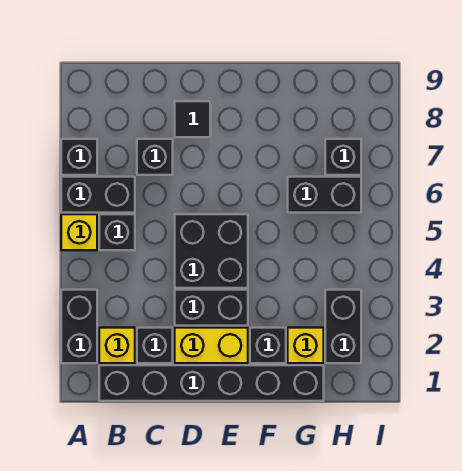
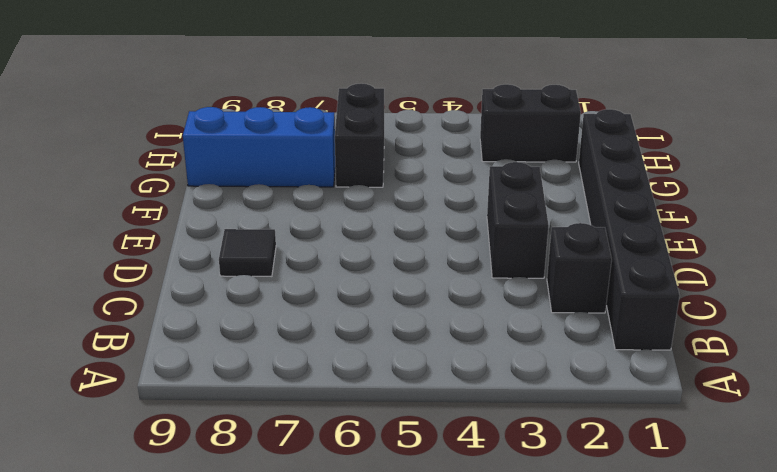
blue 1x3 brick [183,107,335,187] -> none
none -> black 1x2 brick [61,290,97,363]
none -> yellow 1x1 brick [61,214,97,250]
none -> black 1x2 brick [61,177,135,213]

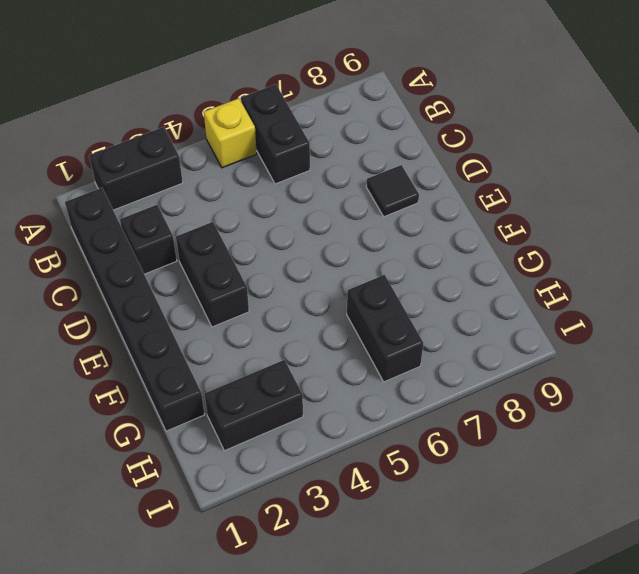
none -> black 1x1 brick [61,139,97,175]
none -> yellow 1x1 brick [99,328,135,363]
none -> black 1x1 brick [99,214,135,250]

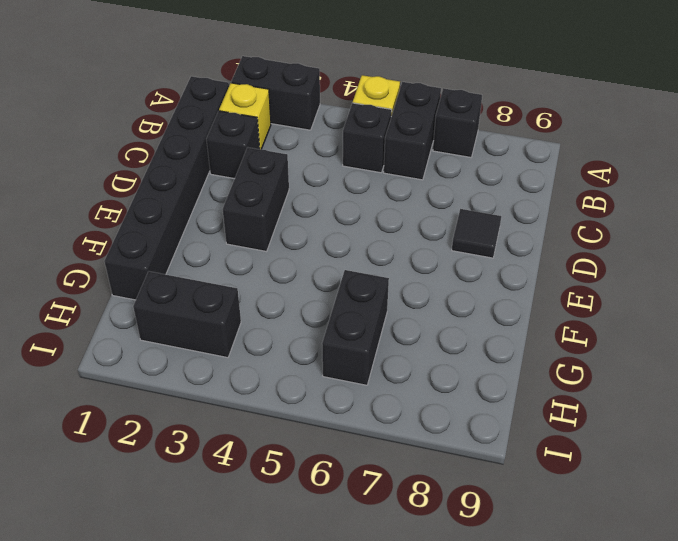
none -> black 1x1 brick [137,139,173,175]
none -> yellow 1x2 brick [175,328,248,363]
none -> black 2x2 brick [175,214,248,288]

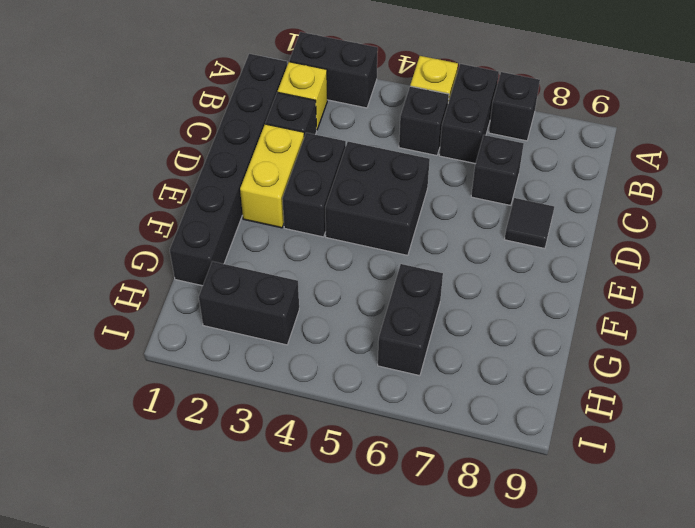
none -> black 1x1 brick [250,328,286,363]
none -> yellow 1x1 brick [288,328,324,363]
none -> black 1x1 brick [325,139,361,175]

